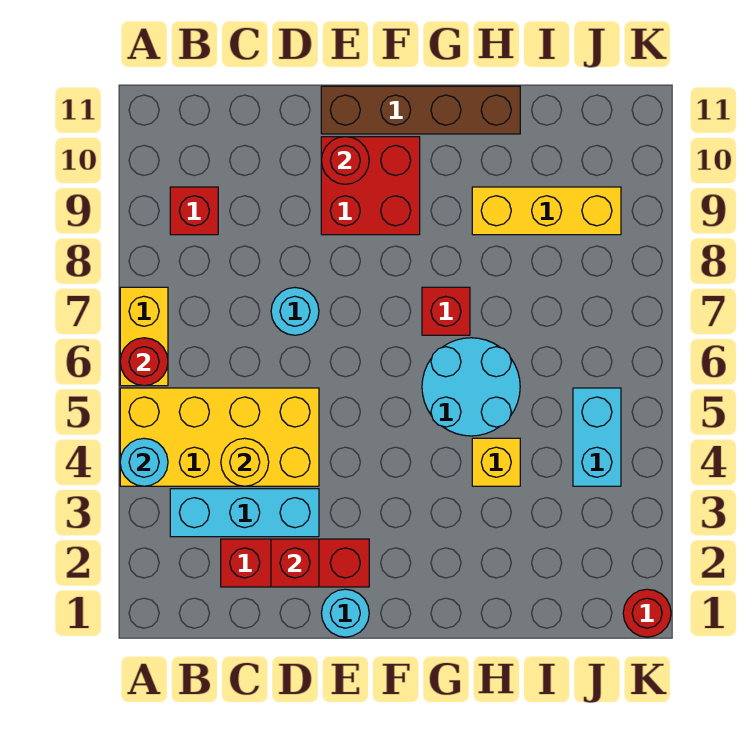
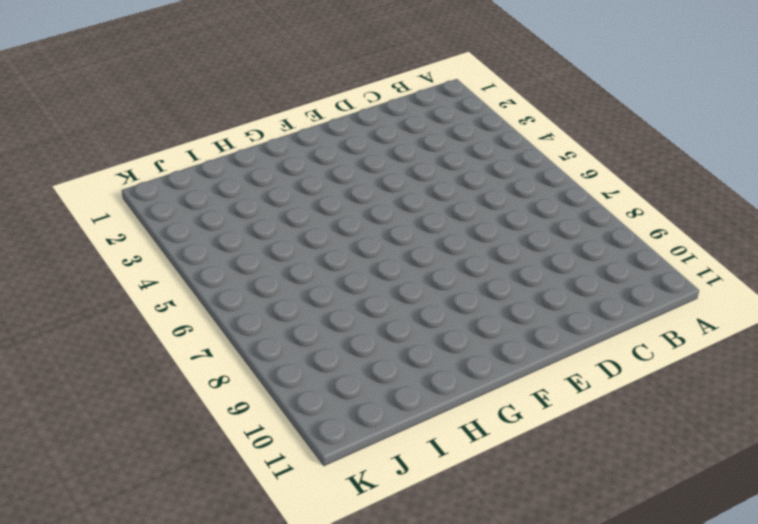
none -> yellow 2x4 brick [120,388,319,486]
none -> yellow 1x2 brick [120,287,168,386]
none -> cyan 1x3 brick [170,489,319,537]

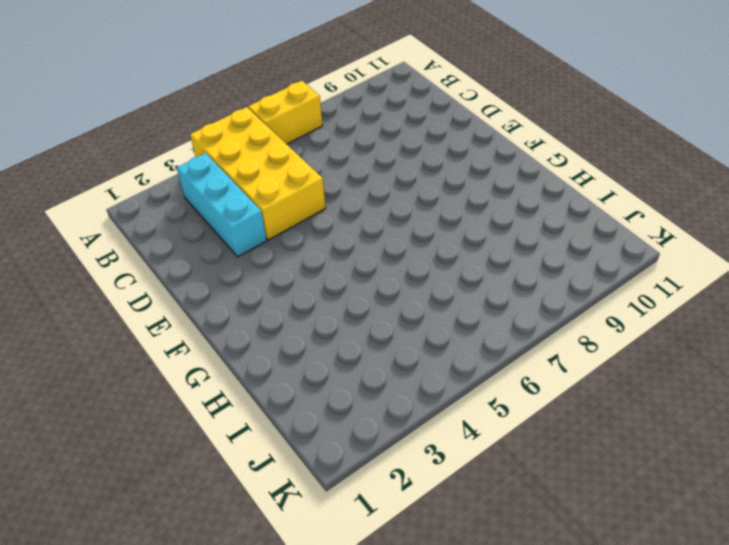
none -> red 1x1 brick [170,187,218,235]
none -> red 1x3 brick [221,539,369,587]
none -> cyan 1x1 round brick [271,288,319,335]

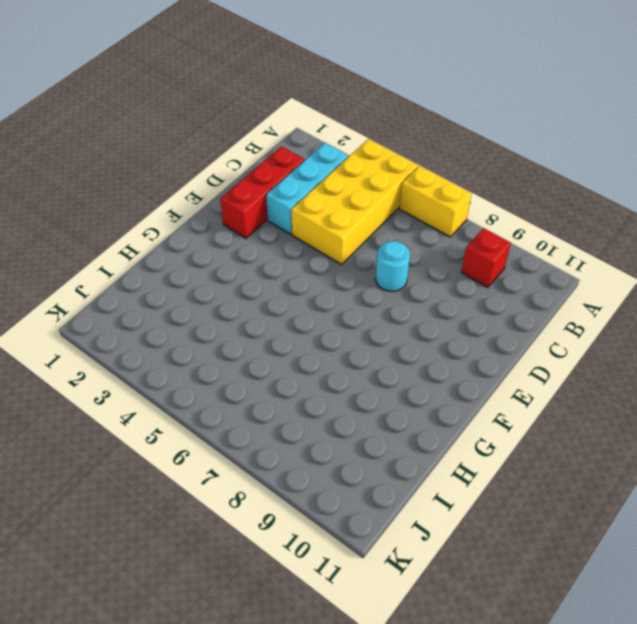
none -> cyan 1x1 round brick [321,589,369,637]
none -> red 2x2 brick [321,137,420,235]
none -> brown 1x4 brick [321,86,520,134]

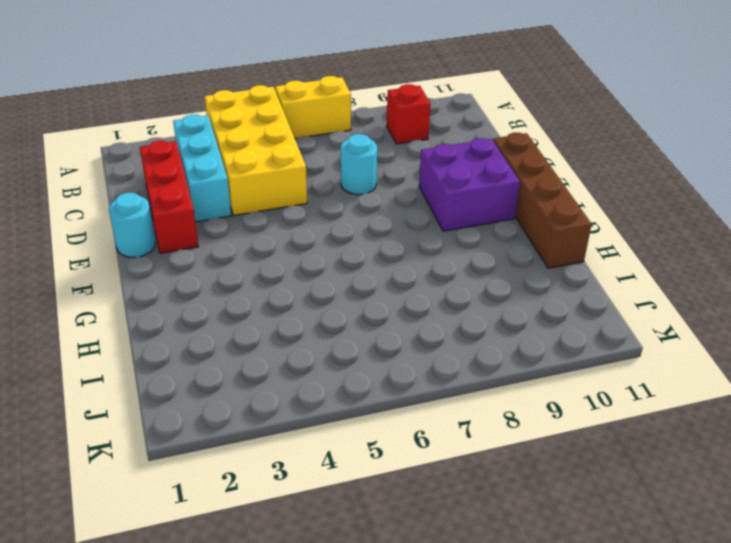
purple 2x2 brick [419,138,520,231] -> red 2x2 brick [321,137,420,235]
none -> cyan 2x2 round brick [422,338,520,436]
none -> red 1x1 brick [422,287,470,335]
none -> yellow 1x1 brick [472,438,520,486]

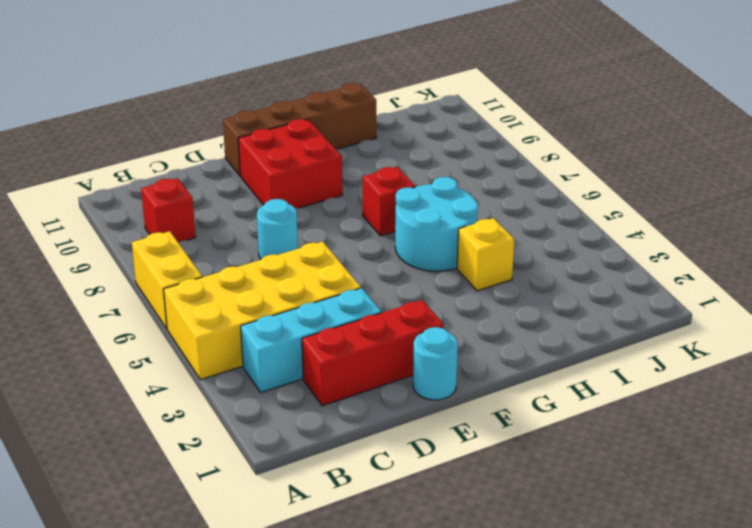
none -> yellow 1x3 brick [472,187,621,235]
none -> cyan 1x2 brick [573,388,621,486]
none -> red 1x1 round brick [623,589,671,637]

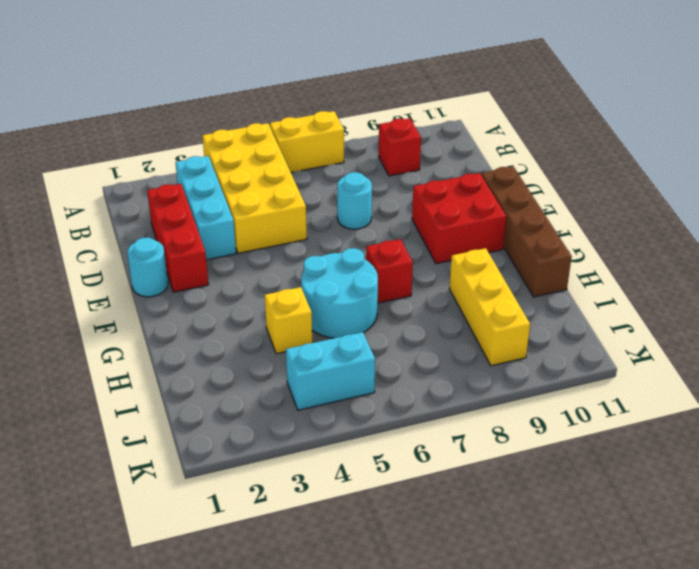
none -> red 1x1 round brick [623,589,671,637]
none -> cyan 1x1 round brick [120,438,168,486]
none -> red 1x1 round brick [120,338,168,386]

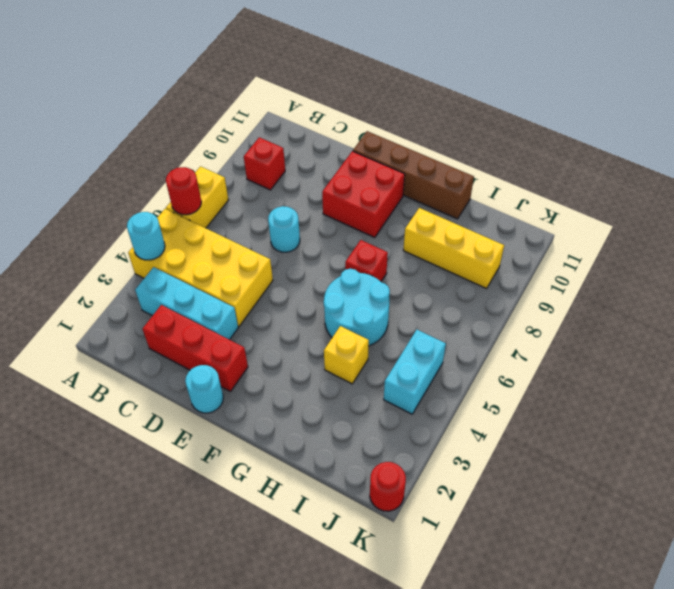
none -> yellow 1x1 round brick [221,438,269,486]
none -> red 1x1 brick [271,539,319,587]
none -> red 1x1 round brick [321,137,369,184]

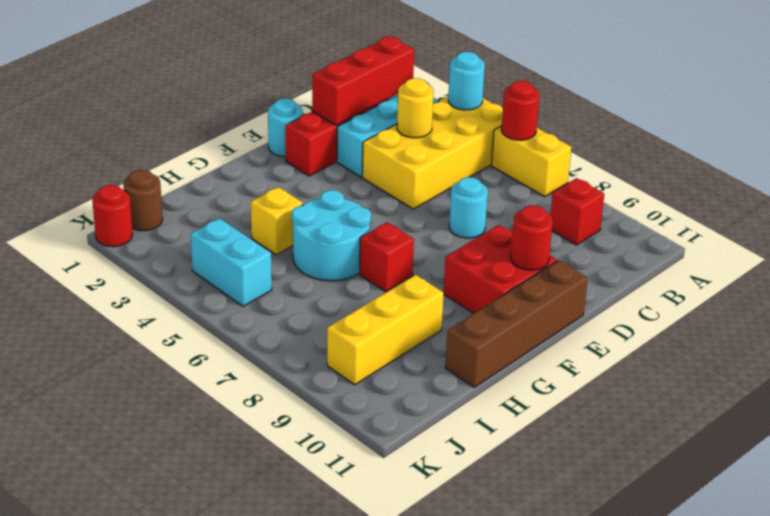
red 1x3 brick [312,36,414,125] -> red 1x1 brick [271,539,319,587]
brown 1x1 round brick [123,170,163,231] -> none

